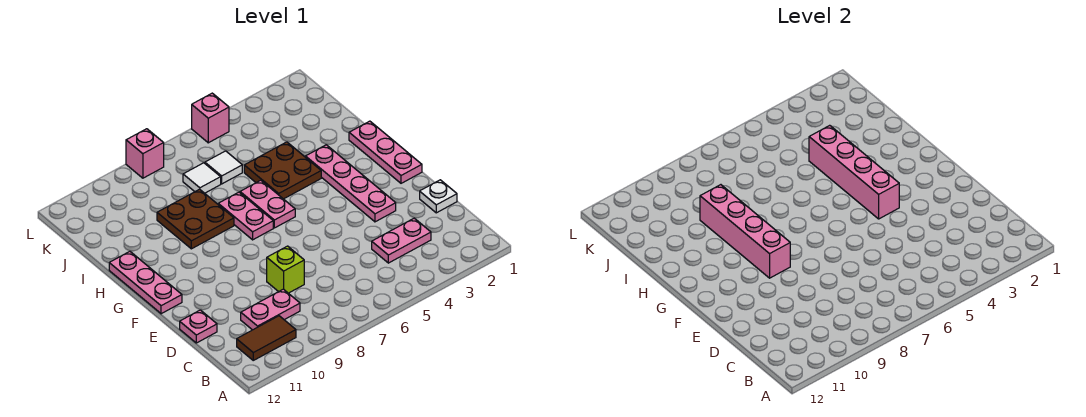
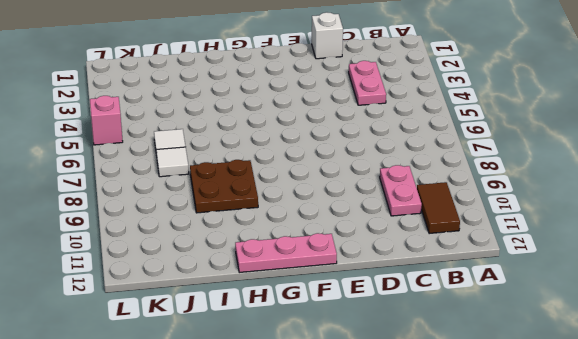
white 1x1 brick [312,12,343,59] -> white 1x1 plate [420,180,457,213]
none -> lime 1x1 brick [267,246,304,293]
none -> pink 1x1 plate [180,310,217,343]
none -> pink 1x4 plate [306,145,396,222]

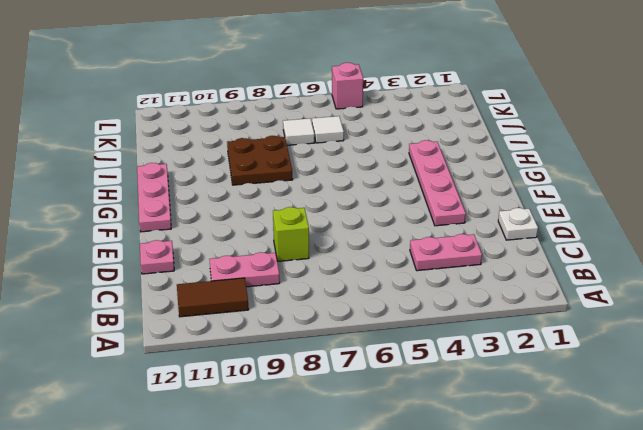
none -> pink 1x3 plate [349,121,422,183]
none -> pink 1x2 plate [240,180,295,228]
none -> pink 1x2 plate [218,192,273,240]

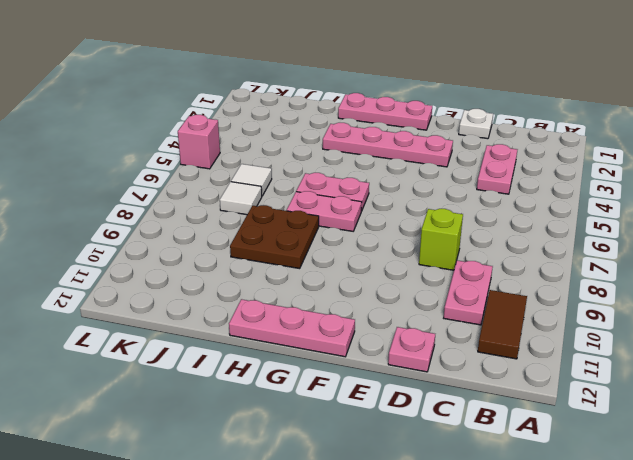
none -> brown 2x2 plate [244,142,321,199]
none -> pink 1x1 brick [126,129,164,178]
none -> pink 1x4 brick [809,125,899,219]

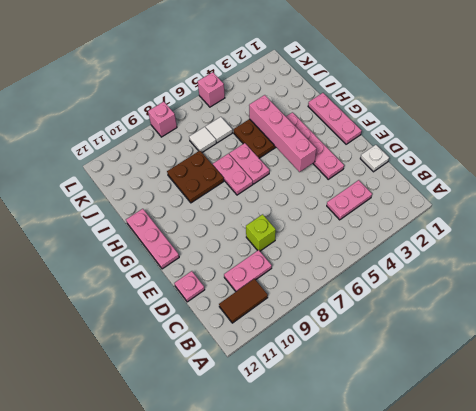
none -> pink 1x4 brick [700,185,790,278]

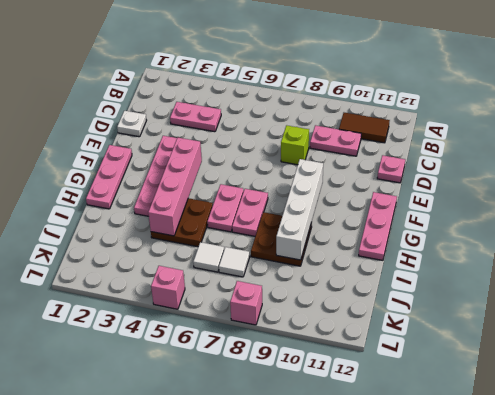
white 1x4 brick [276,159,323,260] -> pink 1x4 brick [700,185,790,278]

